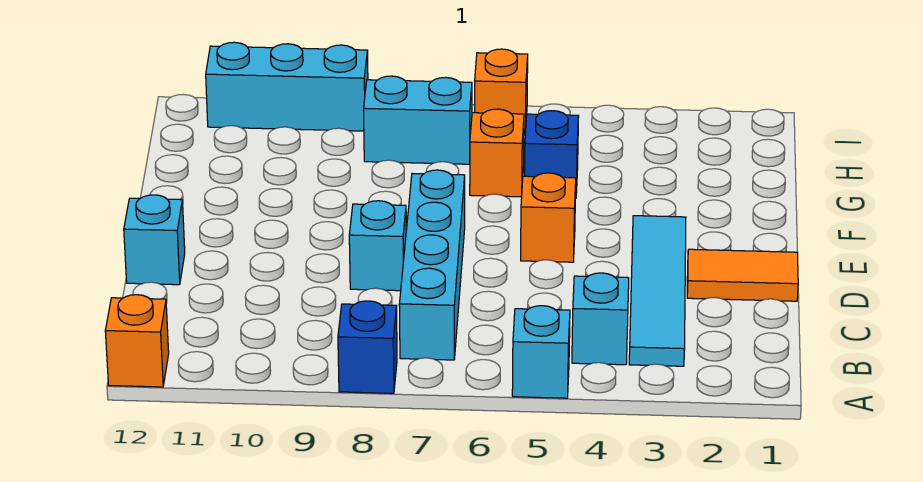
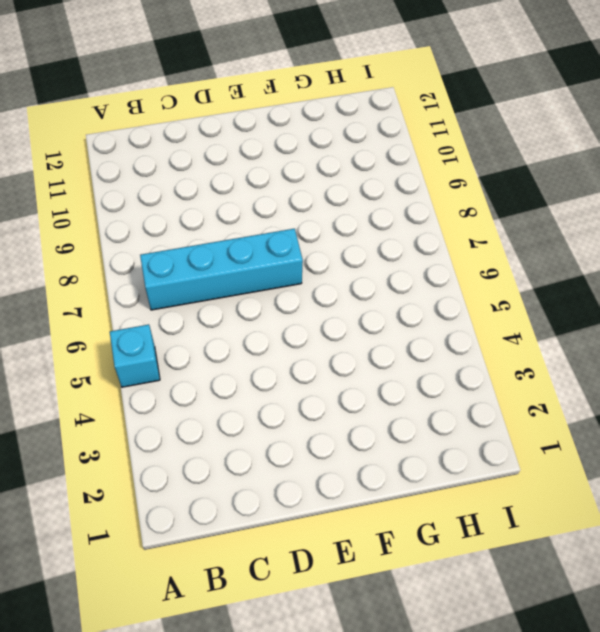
none -> blue 1x1 brick [338,301,397,393]
none -> orange 1x1 brick [105,295,169,387]
none -> cyan 1x4 tile [629,216,686,366]

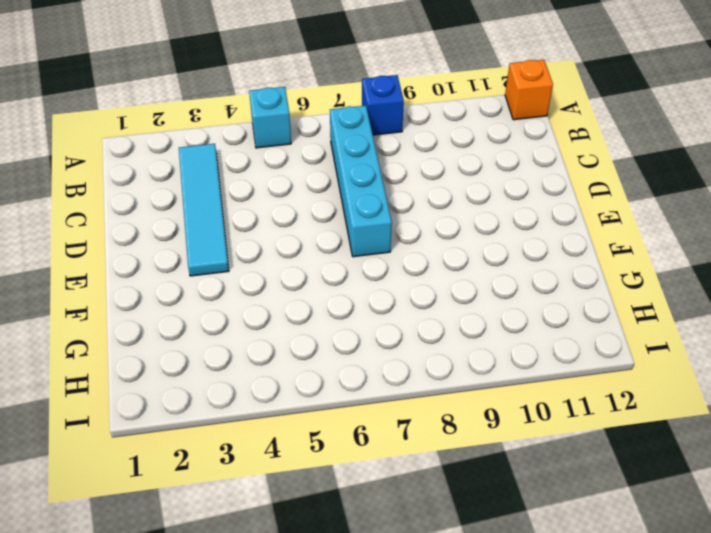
none -> cyan 1x1 brick [572,273,629,365]
none -> orange 1x2 tile [687,249,798,301]
none -> cyan 1x1 brick [349,201,406,291]

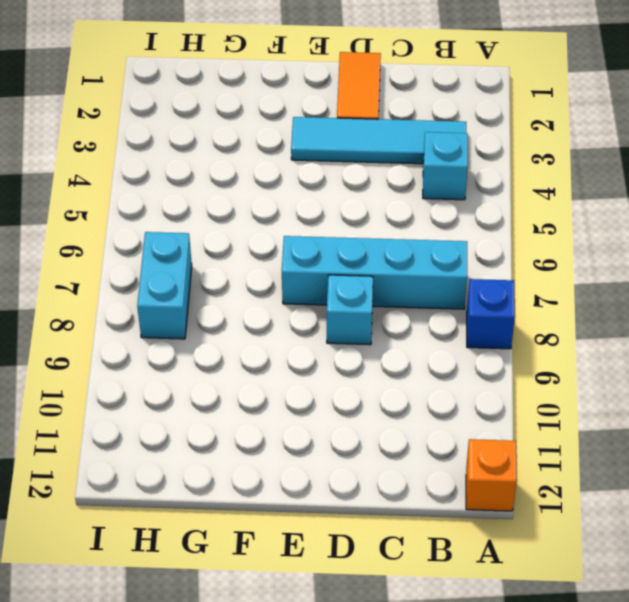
none -> cyan 1x1 brick [512,306,570,398]
none -> cyan 1x1 brick [124,195,185,285]
none -> orange 1x1 brick [521,173,576,262]

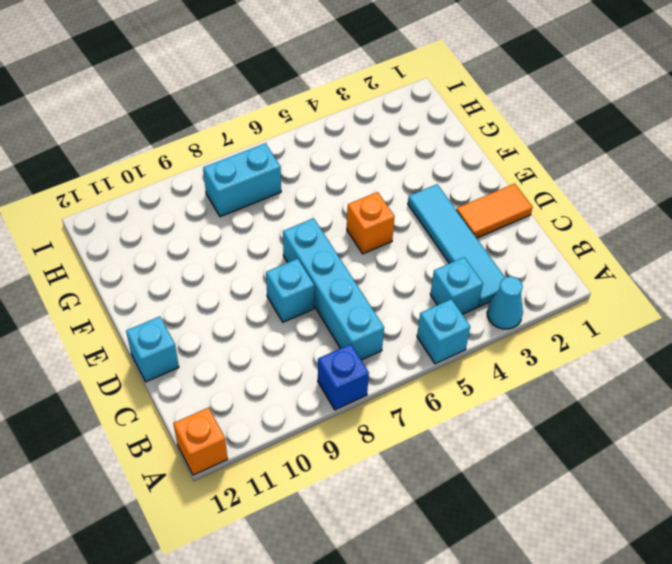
cyan 1x1 cone [487,276,523,329] -> none
none -> blue 1x1 brick [525,111,579,198]
none -> orange 1x1 brick [470,109,524,197]
none -> orange 1x1 brick [475,49,528,135]

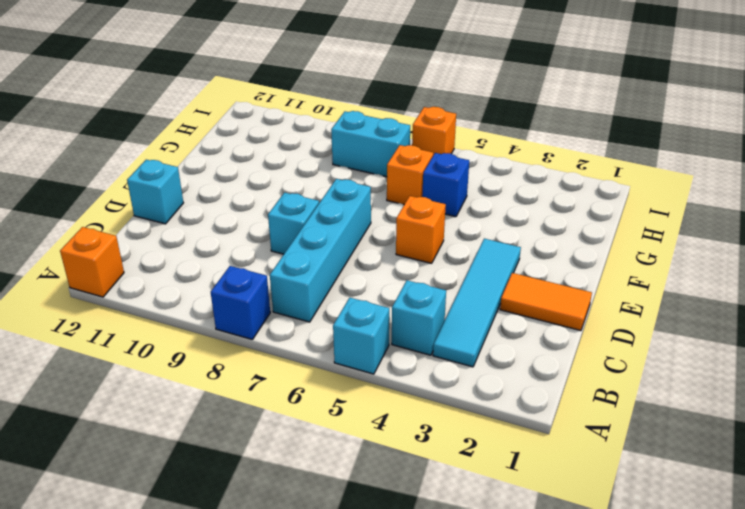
none -> cyan 1x3 brick [206,42,368,131]

